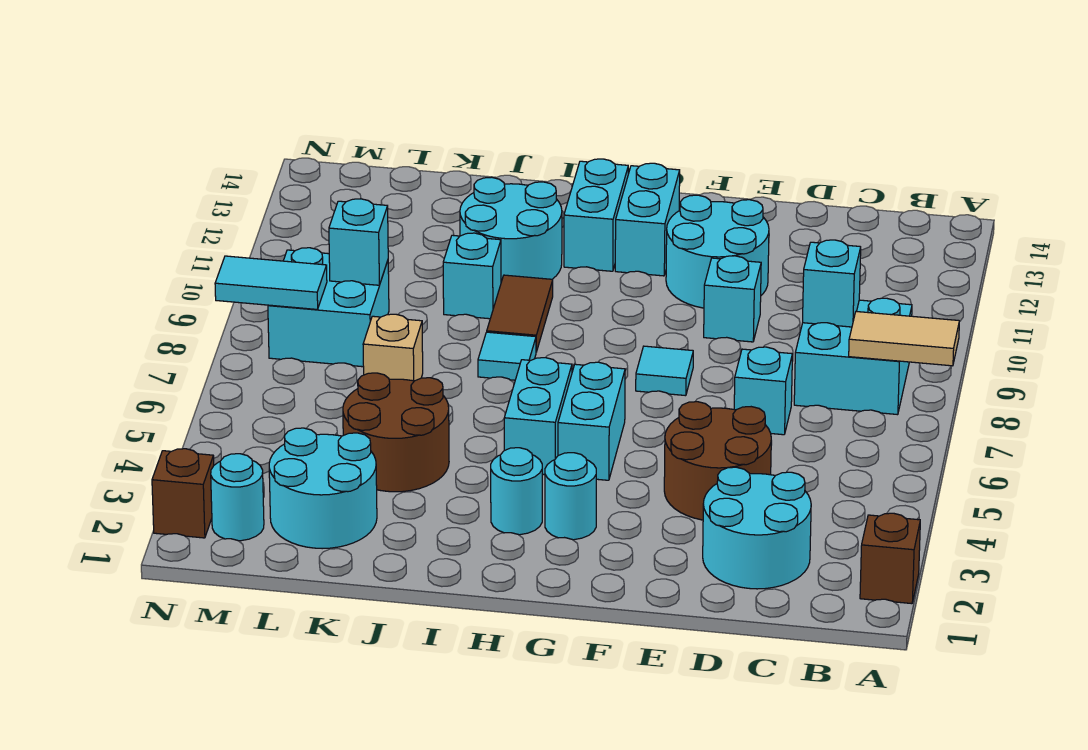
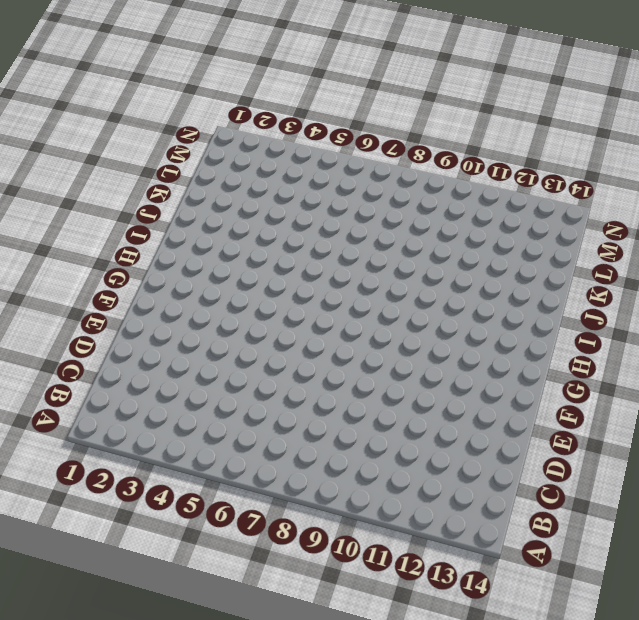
none -> brown 1x1 brick [860,513,920,604]
none -> cyan 2x2 brick [794,298,912,415]
none -> cyan 2x2 round brick [703,467,811,589]

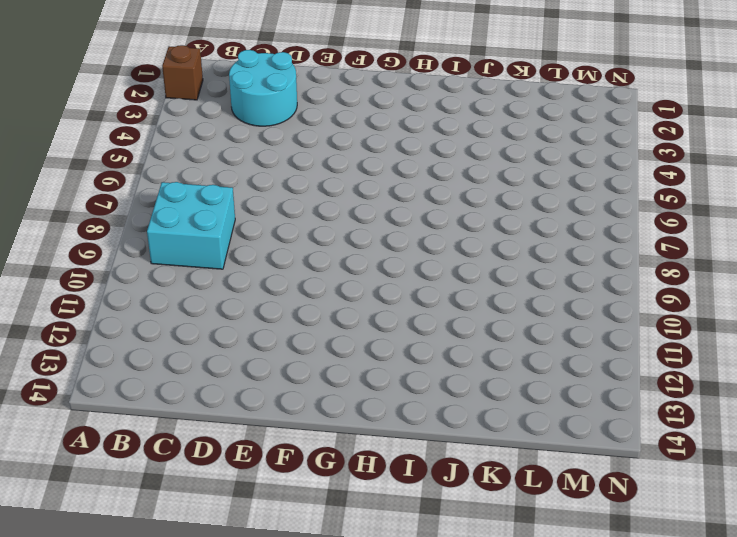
none -> brown 2x2 round brick [664,402,771,520]
none -> cyan 1x1 brick [734,347,792,435]
none -> cyan 1x1 brick [704,256,761,342]

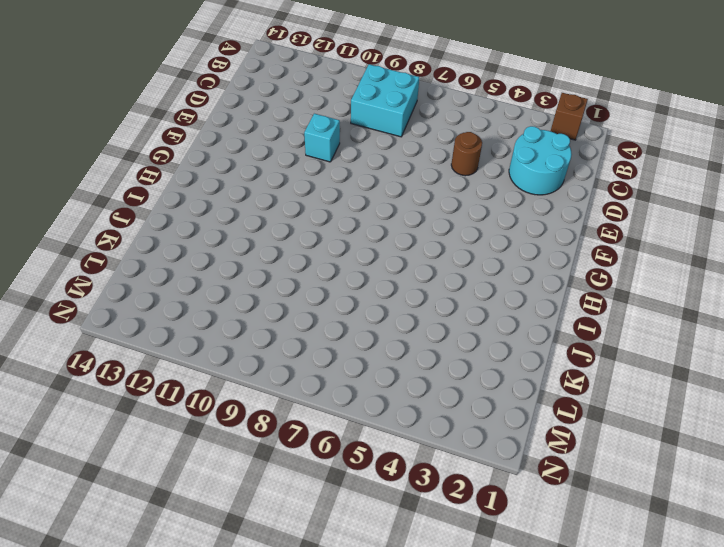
brown 1x1 round brick [451,132,482,176] -> brown 2x2 round brick [664,402,771,520]
none -> cyan 1x1 brick [734,347,792,435]
none -> cyan 2x2 round brick [666,195,769,308]
none -> cyan 1x1 tile [636,346,693,396]

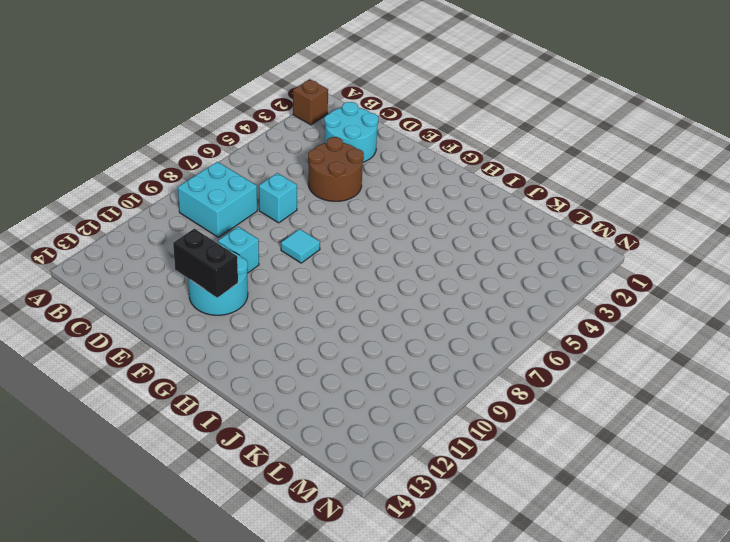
black 1x2 brick [173,229,238,298] -> none
none -> cyan 1x1 round brick [545,453,596,540]
none -> cyan 1x2 brick [558,362,625,480]
none -> cyan 1x2 brick [615,163,680,276]

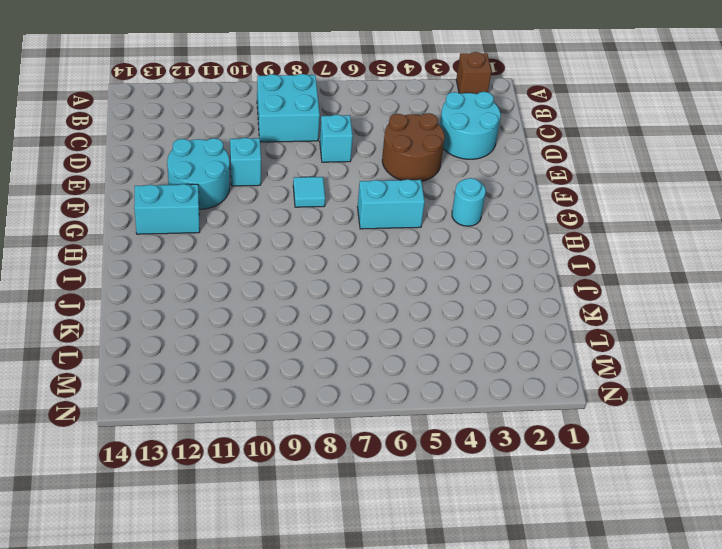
none -> cyan 1x1 round brick [491,448,542,535]
none -> cyan 1x2 brick [504,358,572,475]
none -> cyan 1x2 brick [564,159,628,271]

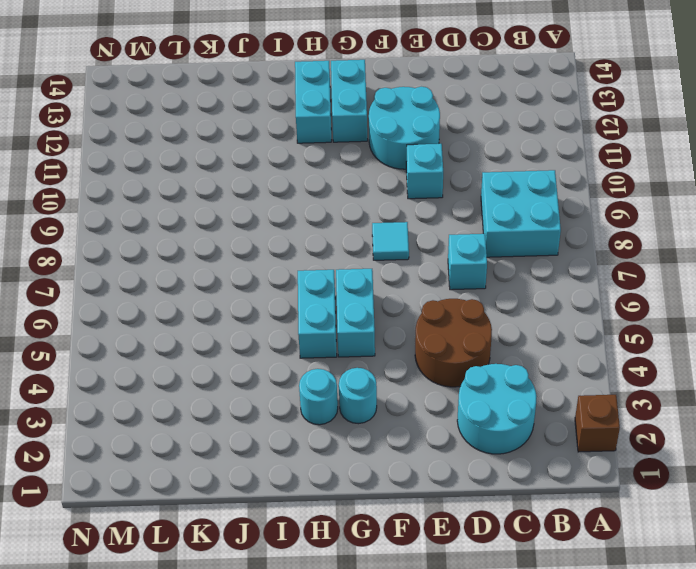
none -> cyan 1x1 tile [478,332,536,380]
none -> brown 1x2 tile [487,275,553,352]
none -> cyan 2x2 round brick [460,177,562,282]

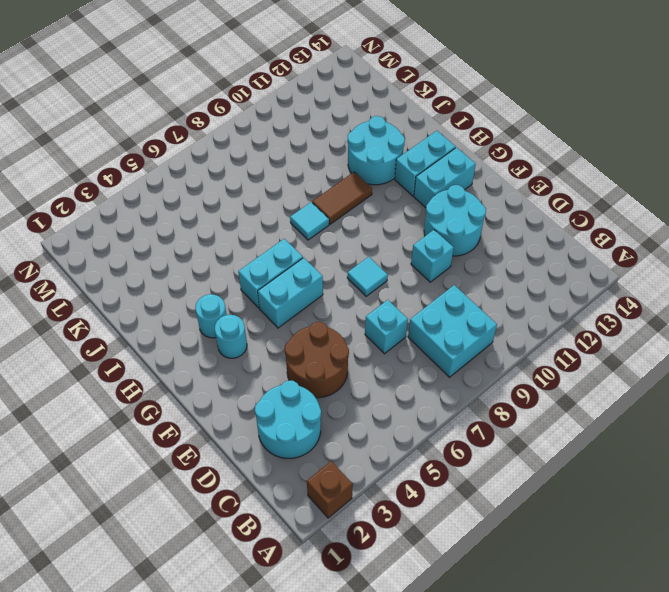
none -> brown 2x2 round brick [343,373,449,492]
none -> cyan 1x1 brick [443,233,501,319]
none -> cyan 2x2 round brick [269,428,377,549]

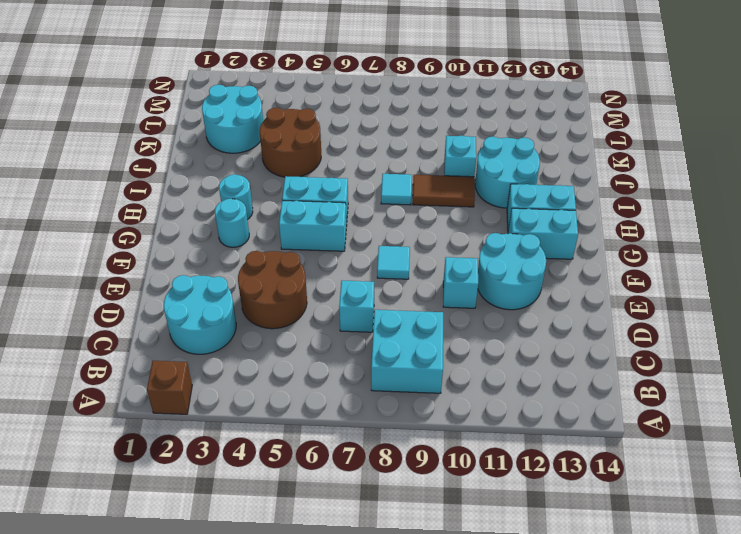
none -> tan 1x1 brick [363,314,423,381]
none -> cyan 2x2 brick [268,248,389,367]
none -> cyan 1x1 round brick [211,454,264,541]

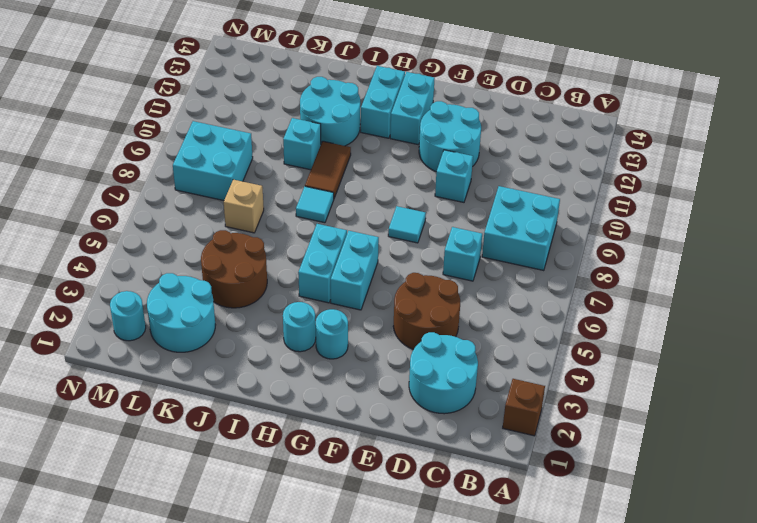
none -> brown 1x1 brick [152,449,214,538]
none -> tan 1x2 tile [849,311,959,366]
none -> cyan 1x1 brick [803,240,861,327]

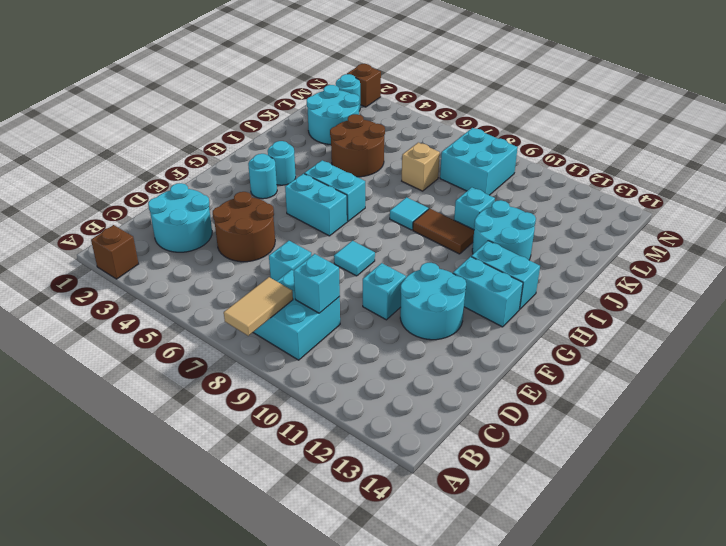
none -> cyan 1x1 brick [329,199,388,285]
none -> cyan 1x2 tile [215,256,327,309]

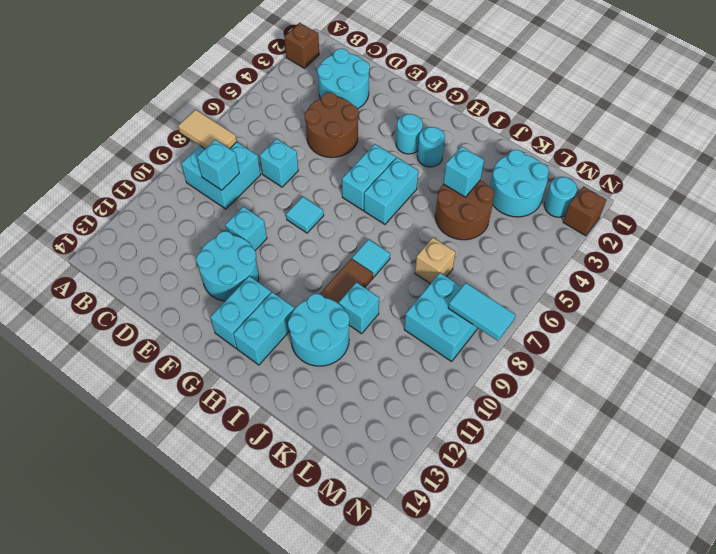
cyan 1x1 brick [443,146,484,197] -> cyan 1x1 brick moved to [329,199,388,285]

